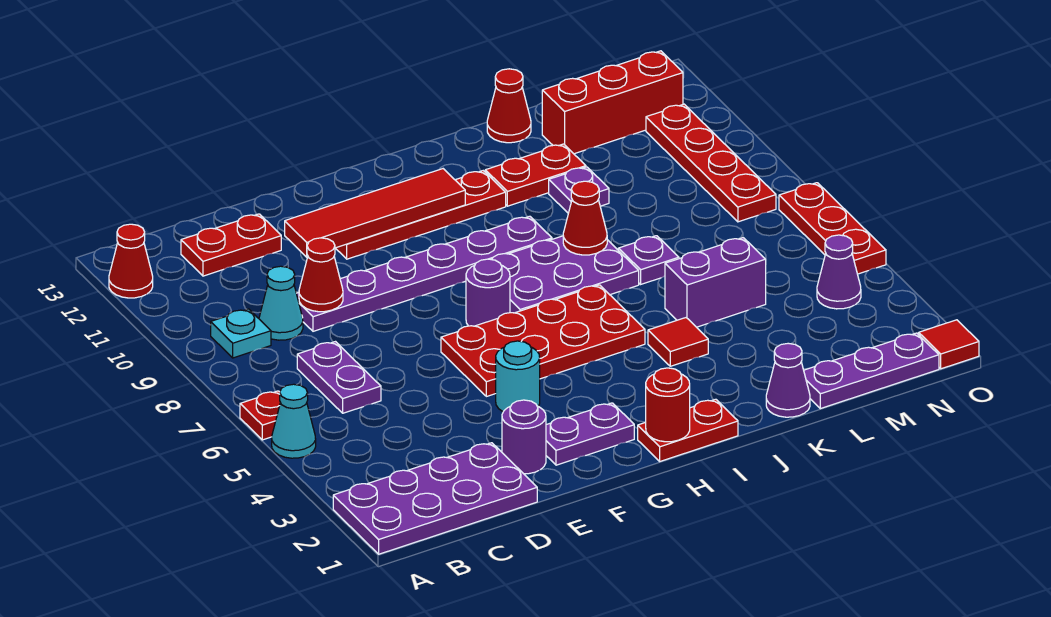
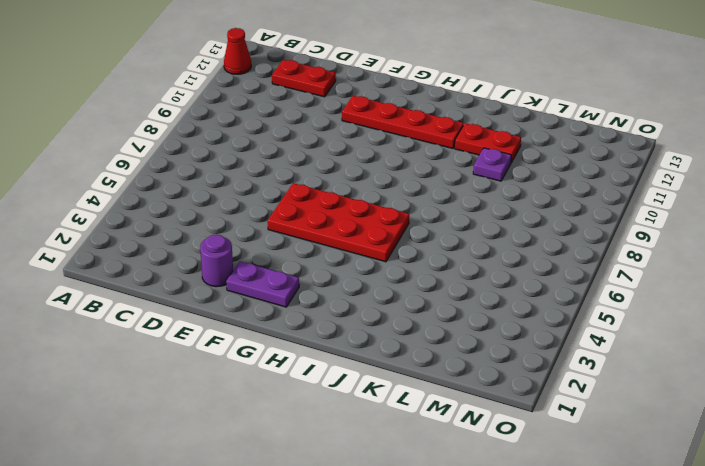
none -> purple 2x4 plate [333,443,537,554]
none -> cyan 1x1 cone [272,384,316,458]
none -> red 1x1 plate [240,391,280,440]
none -> cyan 1x1 plate [211,309,271,358]

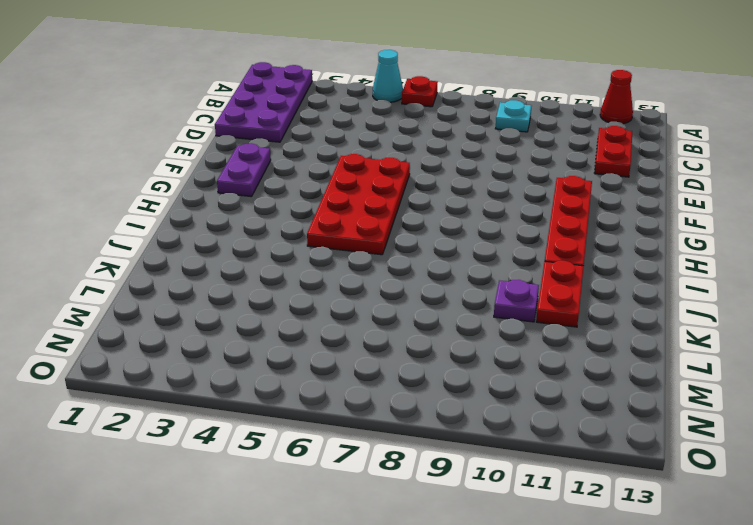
none -> purple 1x2 plate [297,342,381,413]
none -> cyan 1x1 cone [259,266,303,340]
none -> purple 1x6 plate [296,216,552,331]
none -> purple 1x1 round brick [502,400,546,474]

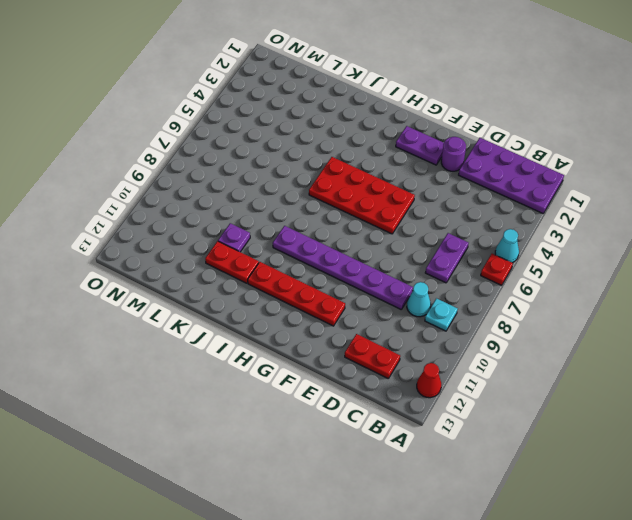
none -> cyan 1x1 round brick [496,341,540,412]
none -> purple 1x1 round brick [466,259,510,326]
none -> red 1x2 plate [638,399,738,461]
none -> purple 2x3 plate [492,236,639,313]

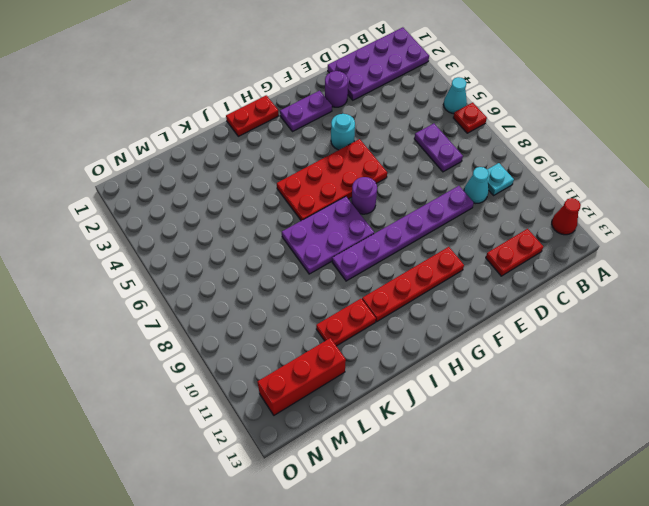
none -> red 1x1 tile [648,318,708,366]
none -> purple 1x1 cone [766,343,810,417]
none -> purple 1x2 brick [665,238,766,327]
none -> purple 1x1 plate [618,236,679,284]

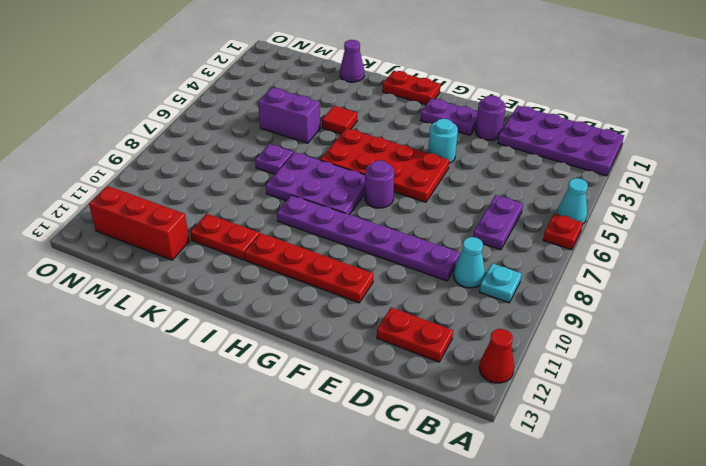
none -> purple 1x1 plate [549,167,609,213]
none -> red 1x1 cone [487,69,531,143]
none -> purple 1x3 plate [804,333,939,409]
none -> purple 1x1 cone [817,235,861,309]

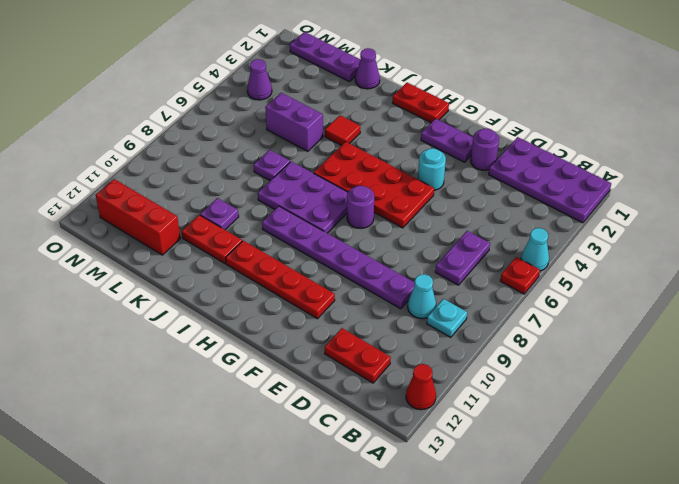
none -> red 1x1 cone [487,69,531,143]
none -> red 1x4 plate [646,104,776,222]
none -> red 1x1 tile [919,320,979,369]
none -> red 1x3 plate [779,183,886,274]

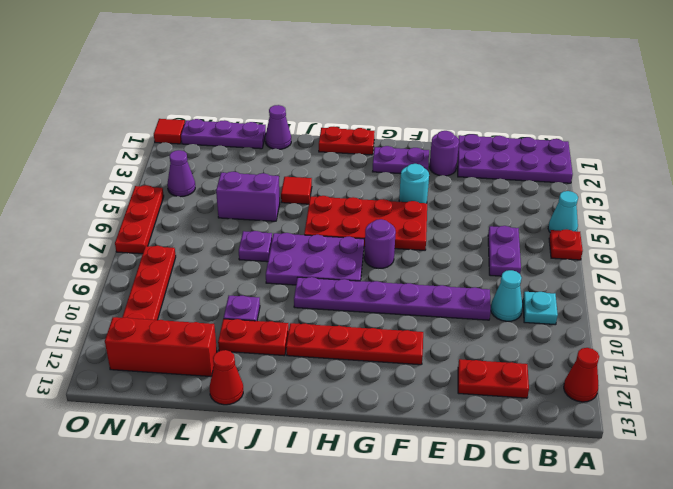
none -> red 1x1 cone [299,238,343,312]
none -> red 1x4 tile [285,169,465,257]
none -> red 1x1 round brick [646,368,690,442]
none -> red 1x1 cone [563,181,607,255]

